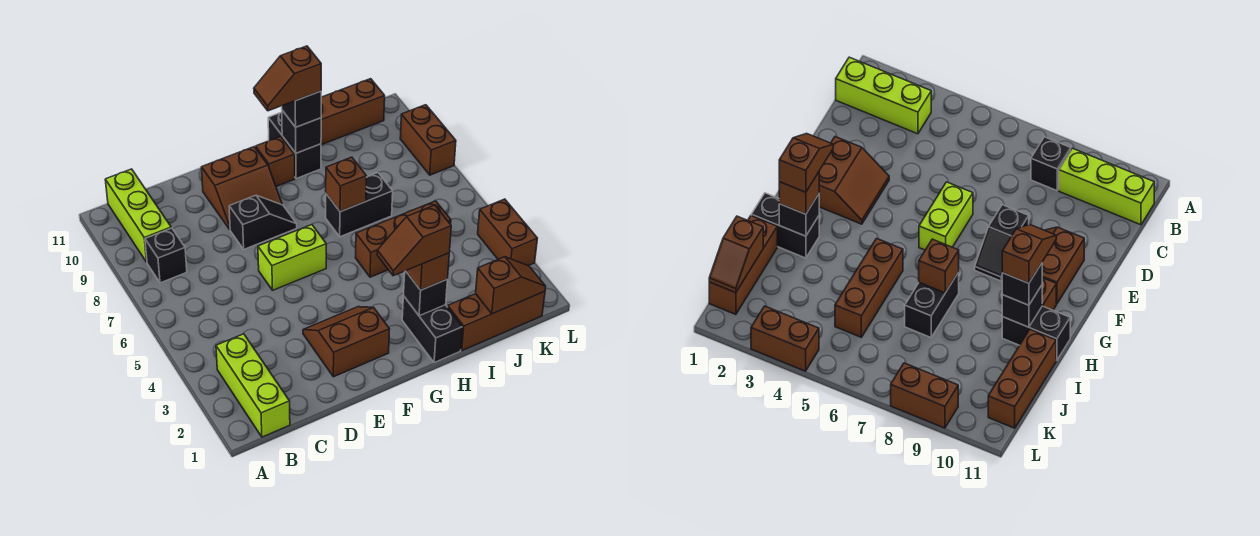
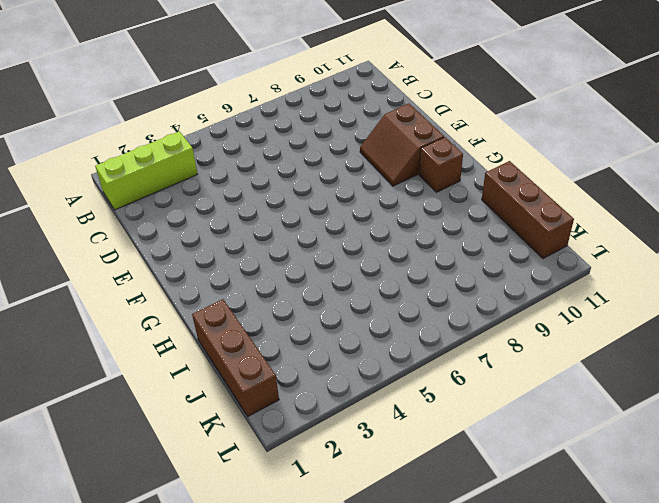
none -> black 1x1 brick [145,228,187,283]
none -> lime 1x3 brick [105,169,171,262]
none -> brown 2x2 slope [303,307,390,377]

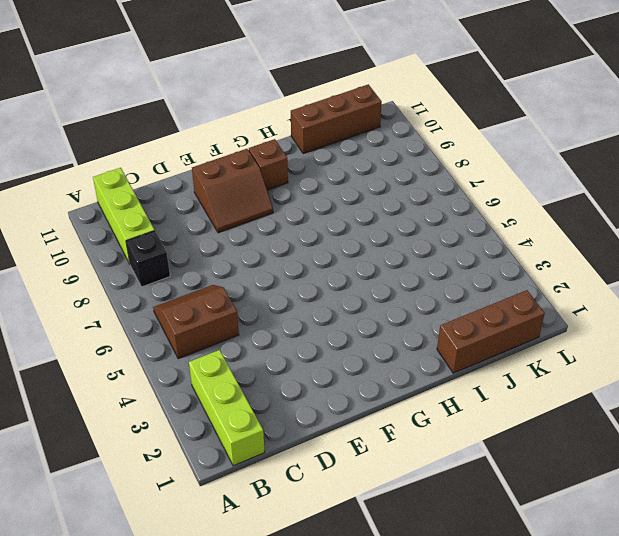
brown 2x2 slope [153,285,239,359] -> brown 2x2 slope moved to [303,307,390,377]
none -> lime 1x2 brick [258,225,326,290]
none -> black 1x2 slope [229,195,297,249]
none -> black 1x2 brick [402,296,462,363]

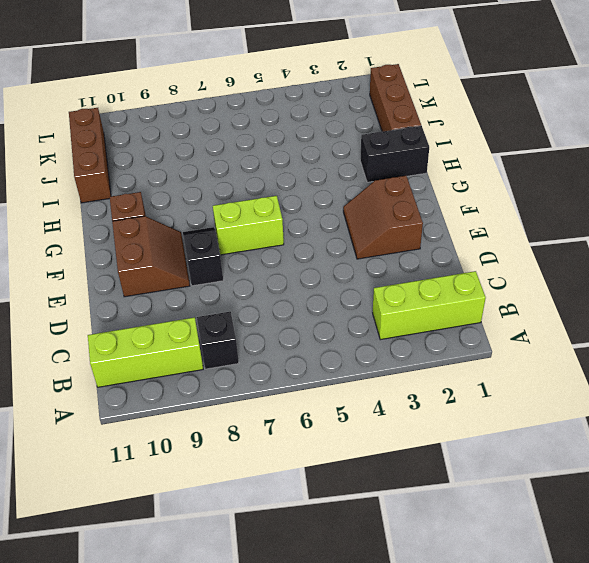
lime 1x2 brick [213,196,284,255] -> lime 1x2 brick turned to [258,225,326,290]
none -> brown 1x3 brick [355,201,451,277]
none -> black 1x2 brick [326,173,393,237]
none -> black 1x2 brick [268,112,321,179]

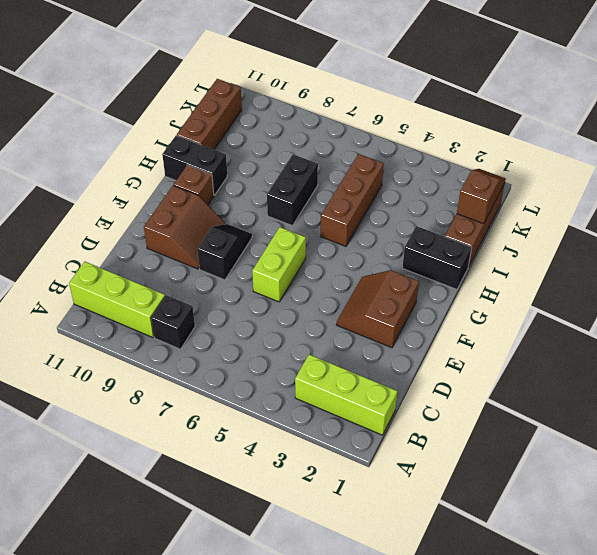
none -> brown 1x2 brick [478,199,537,266]
none -> brown 1x2 brick [400,105,456,175]
none -> black 1x1 brick [404,271,447,316]

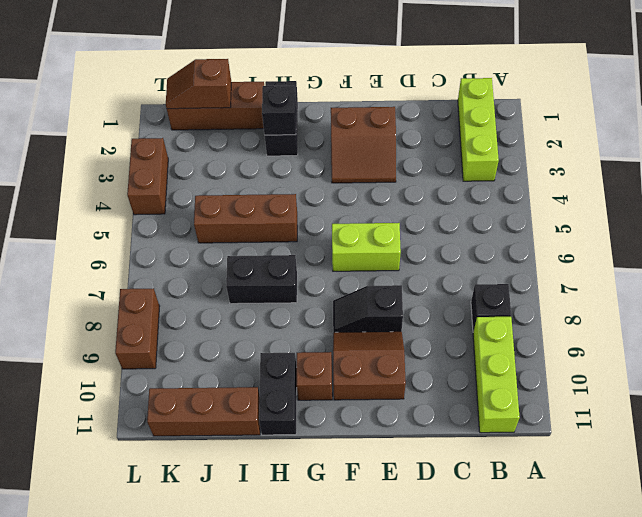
none -> brown 1x1 brick [326,157,366,212]
none -> black 1x1 brick [282,110,321,153]
none -> brown 1x1 brick [406,253,449,290]

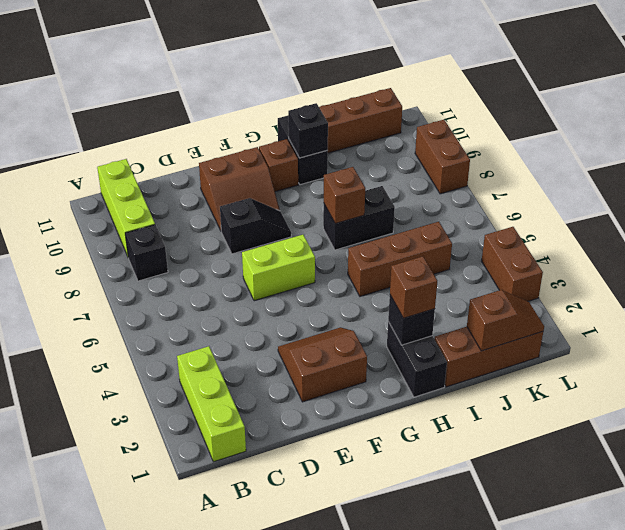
none -> black 1x1 brick [282,91,321,127]
none -> brown 1x2 slope [377,205,451,276]
none -> brown 1x2 slope [254,46,321,111]

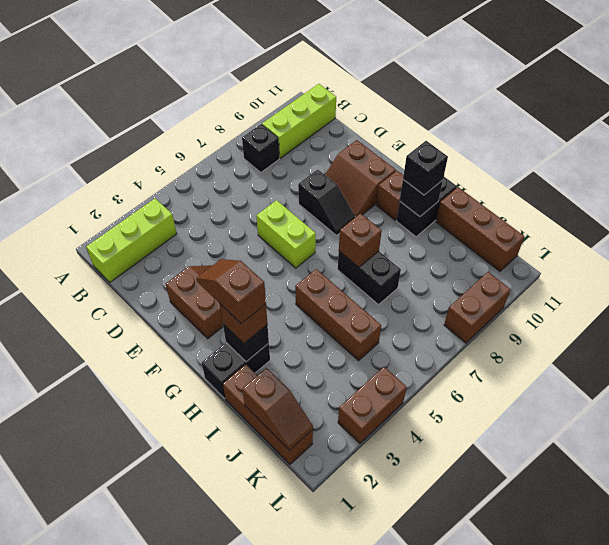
none -> brown 1x2 slope [254,46,321,111]

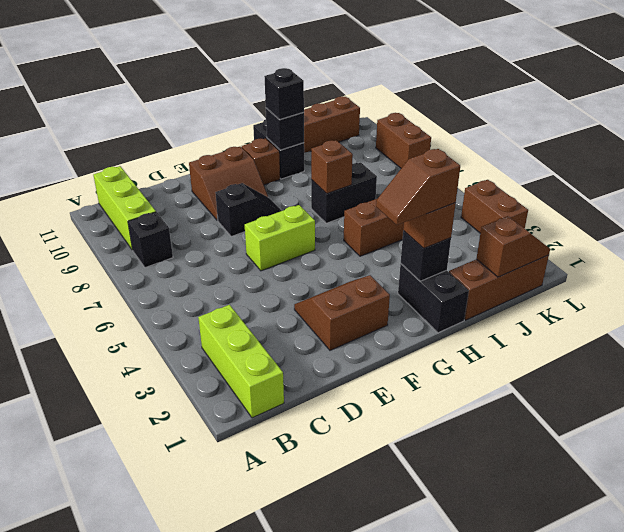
none -> brown 1x2 slope [254,46,321,111]

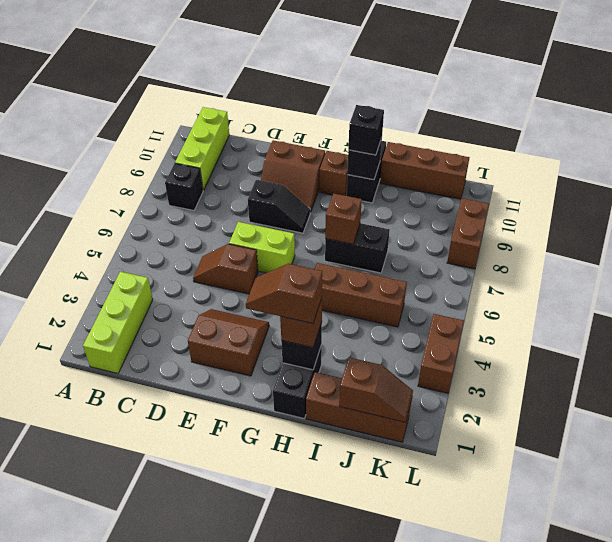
brown 1x2 slope [193,244,258,294] -> brown 1x2 slope moved to [254,46,321,111]

